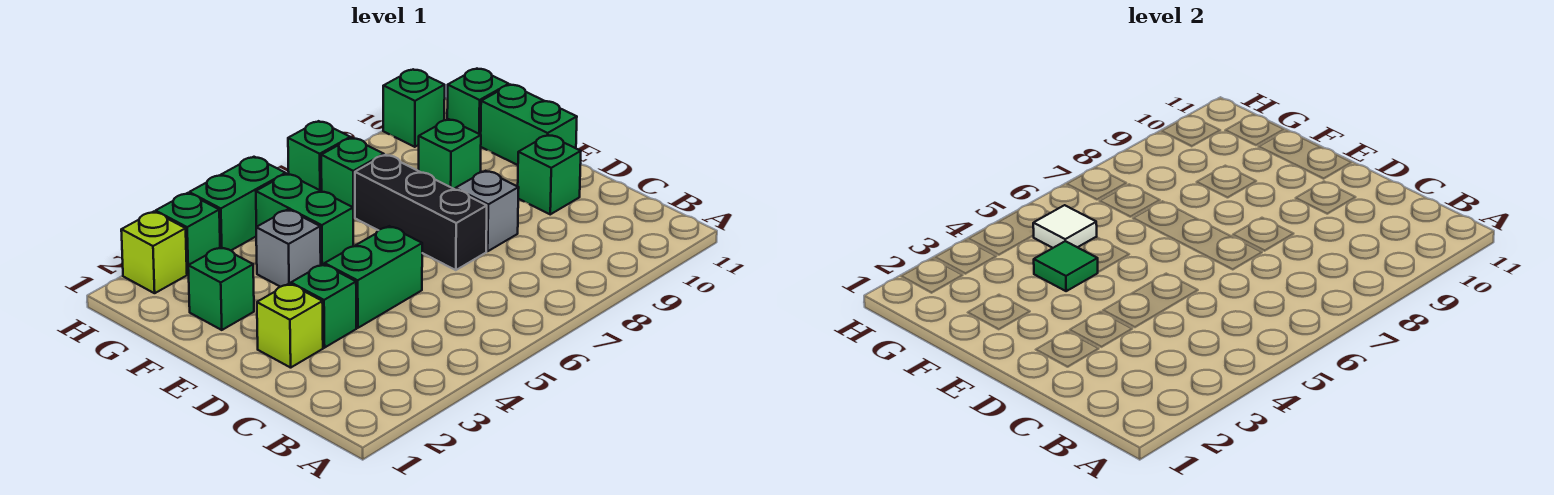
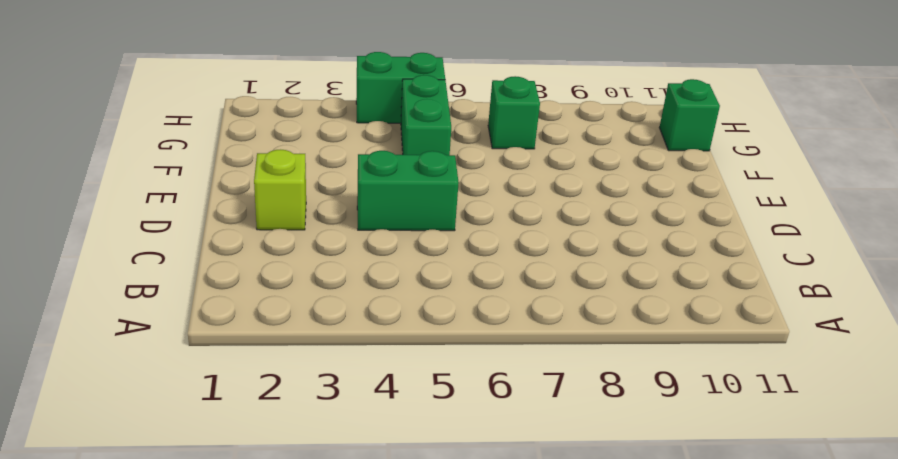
none -> green 1x1 brick [291,264,356,348]
none -> black 1x3 brick [355,155,487,270]
none -> grey 1x1 brick [455,171,519,251]

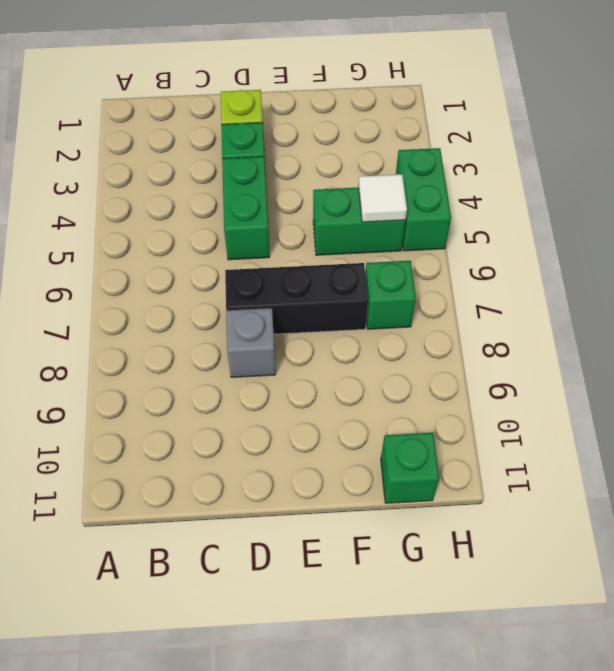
none -> green 1x1 brick [518,135,581,214]
none -> green 1x2 brick [481,85,577,165]
none -> green 1x1 brick [188,247,254,330]

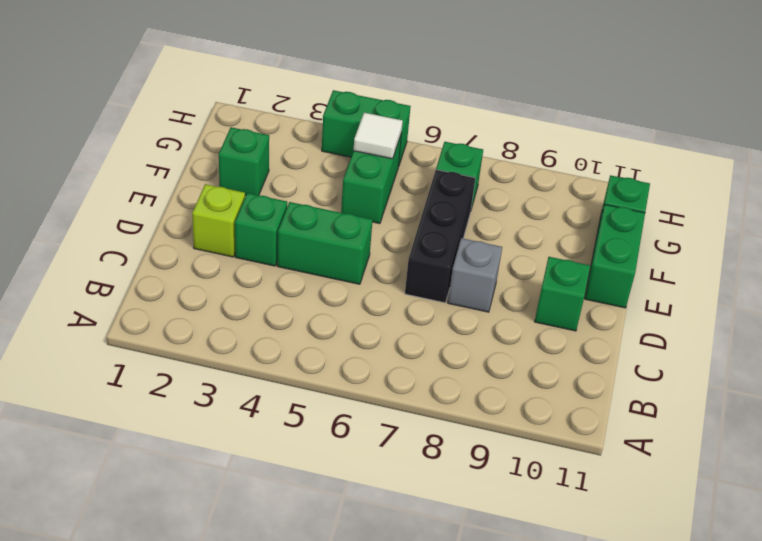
none -> grey 1x1 brick [256,210,321,287]
none -> green 1x1 brick [419,119,481,189]
none -> lime 1x1 brick [121,212,187,293]

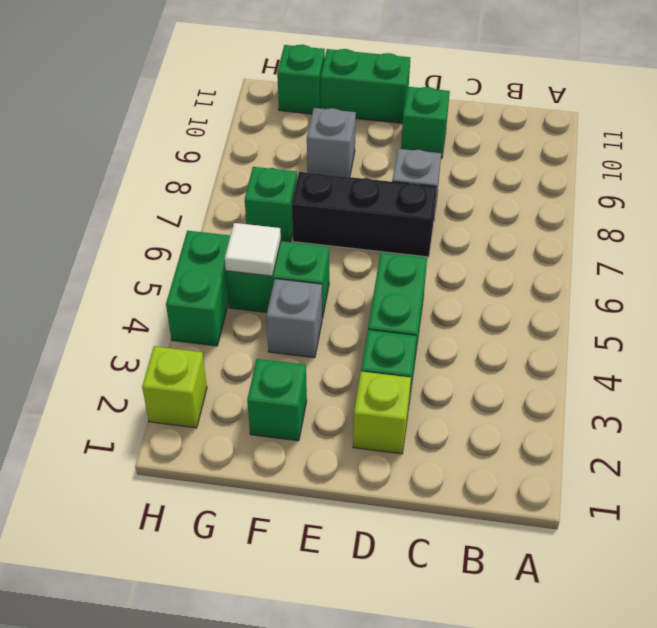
grey 1x1 brick [307,108,356,177] -> green 1x1 brick [419,119,481,189]
none -> green 1x1 brick [156,193,220,274]
none -> green 1x1 brick [288,121,350,191]
none -> green 1x1 brick [383,70,445,147]

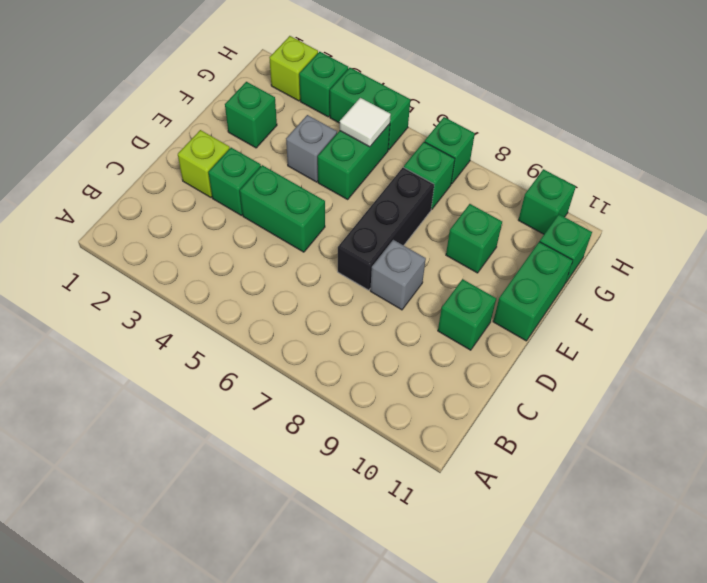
none -> green 1x1 tile [1034,241,1098,291]

